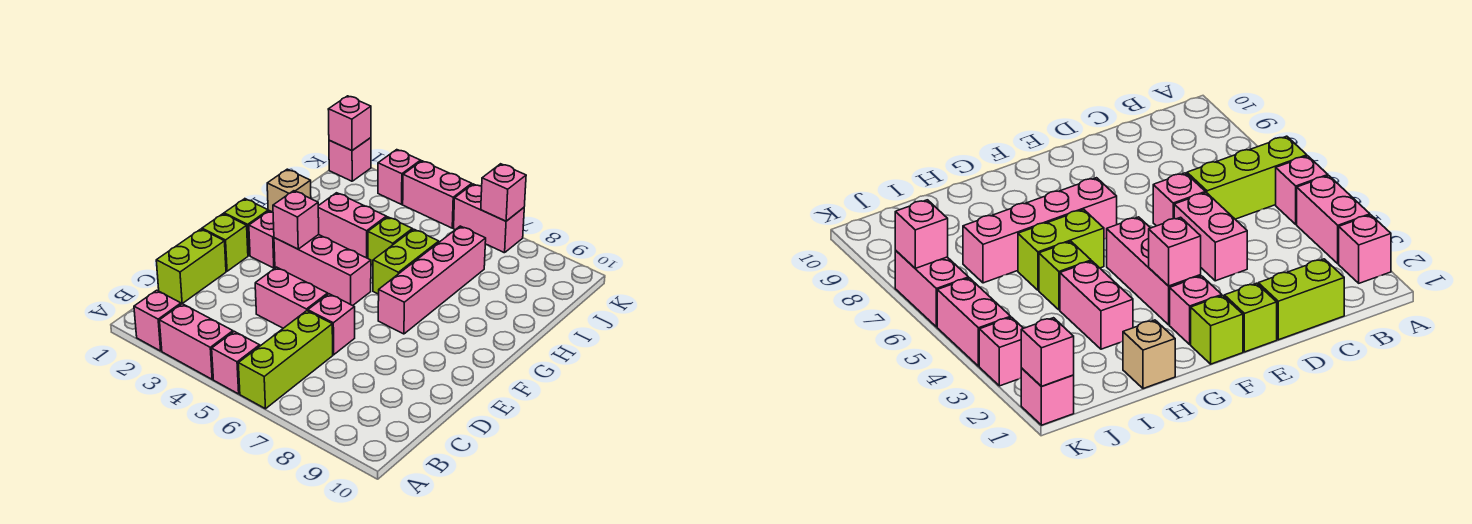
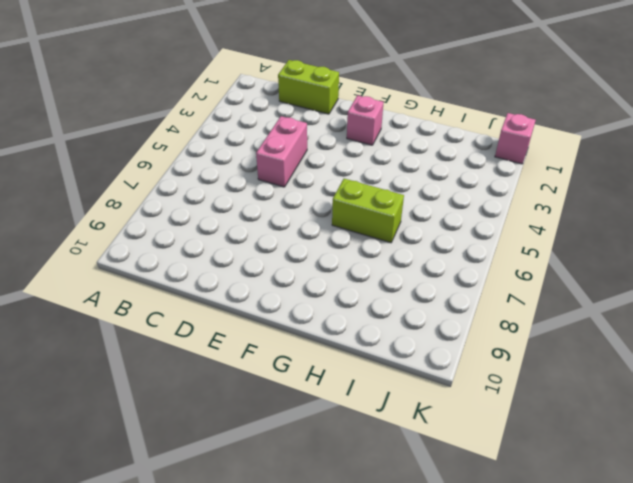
none -> pink 1x1 brick [134,290,181,351]
none -> pink 1x2 brick [159,304,233,379]
none -> pink 1x1 brick [212,331,260,394]

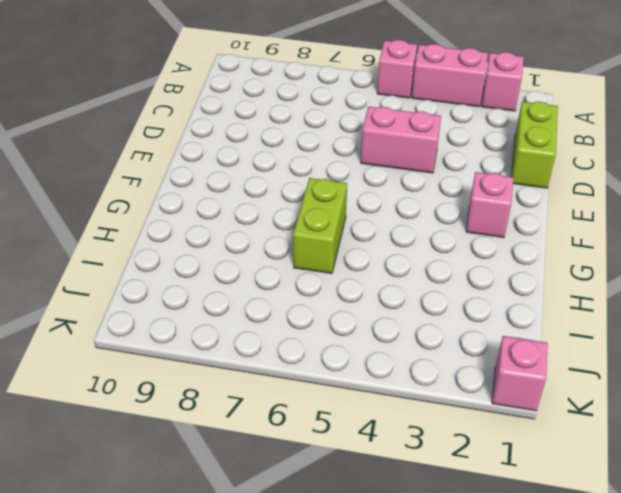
none -> lime 1x3 brick [238,311,333,409]
none -> pink 1x1 brick [308,294,355,355]
none -> lime 1x1 brick [202,214,248,271]

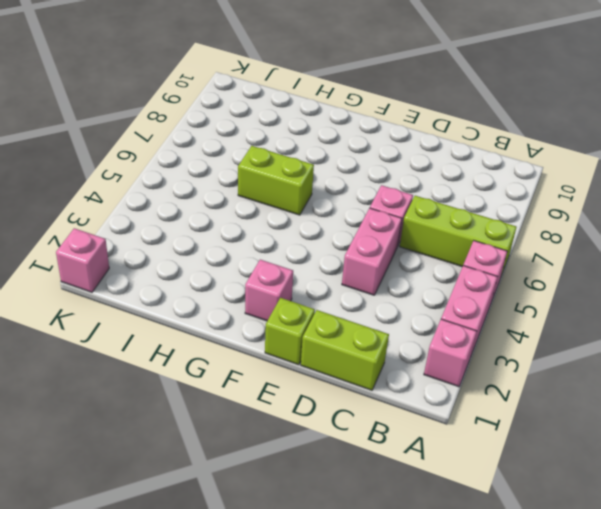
none -> lime 1x1 brick [224,199,268,256]
none -> pink 1x3 brick [274,235,371,306]
none -> pink 1x4 brick [378,226,486,334]

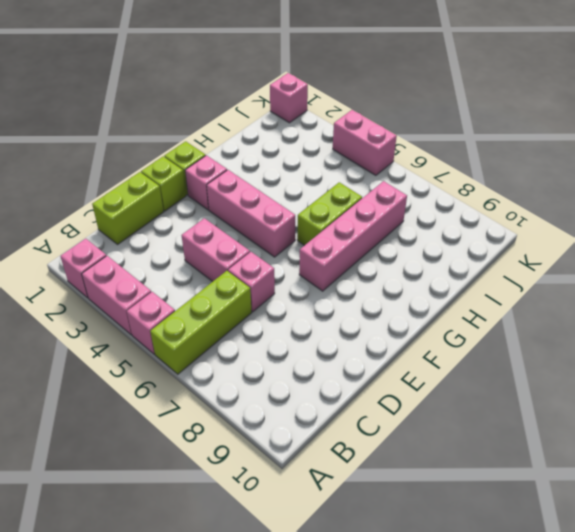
none -> tan 1x1 brick [267,169,311,212]
none -> pink 1x2 brick [318,193,386,258]
none -> lime 1x1 brick [368,217,412,265]

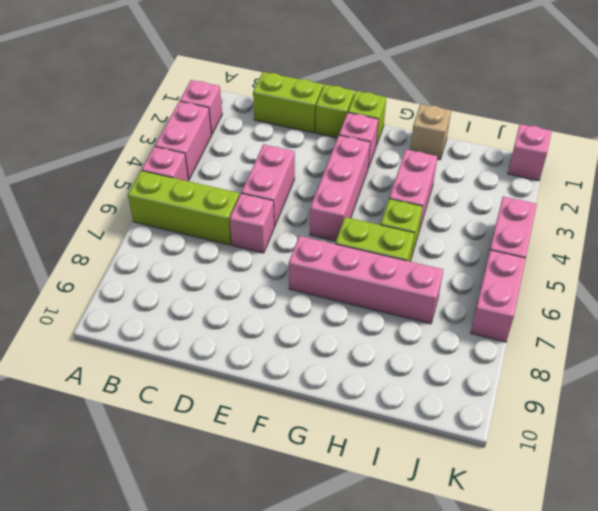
none -> pink 1x1 brick [378,150,421,204]
none -> pink 1x1 brick [273,191,319,249]
none -> pink 1x1 brick [328,96,371,150]

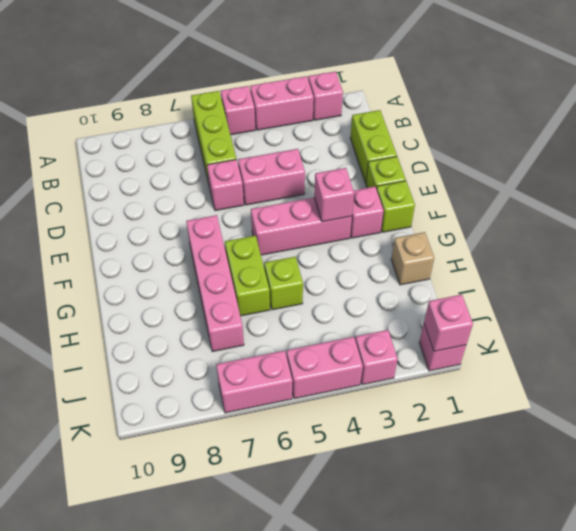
none -> pink 1x2 brick [318,193,386,258]
none -> pink 1x1 brick [481,164,526,221]

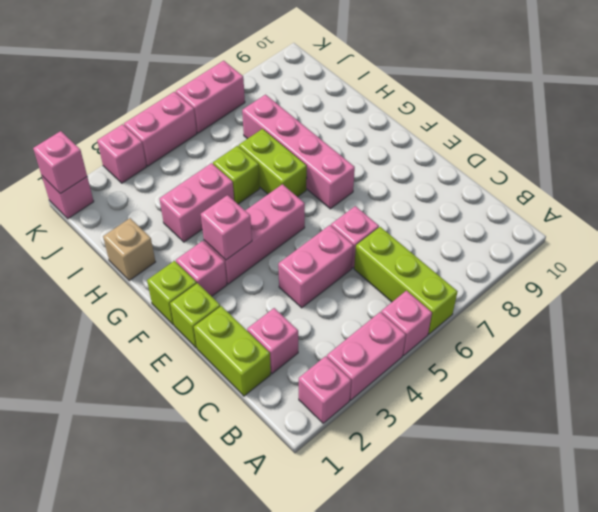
pink 1x1 brick [247,308,298,374] -> pink 1x1 brick moved to [481,164,526,221]

